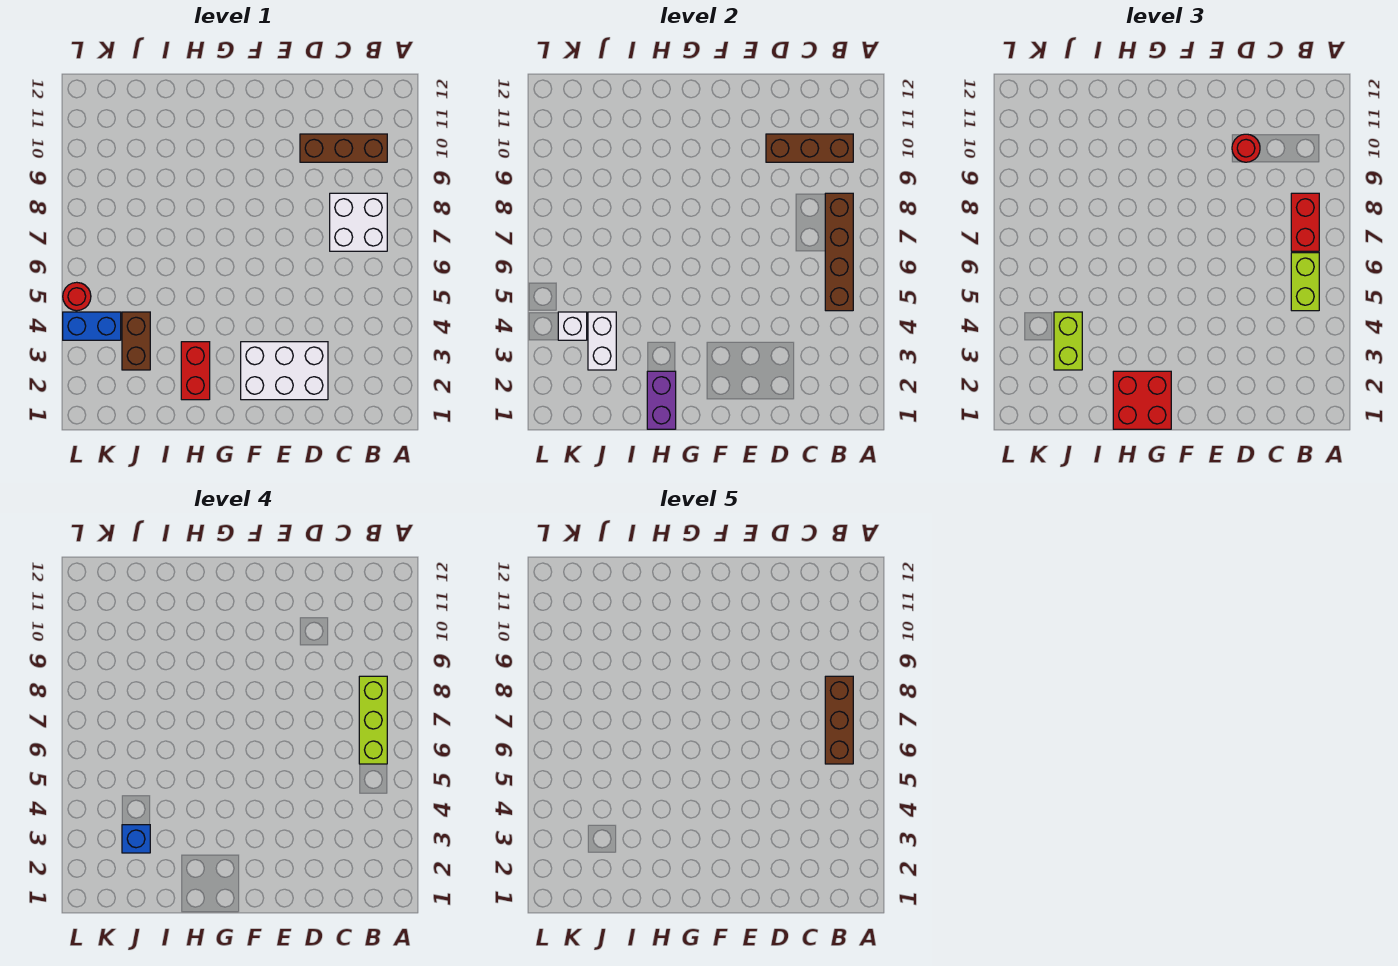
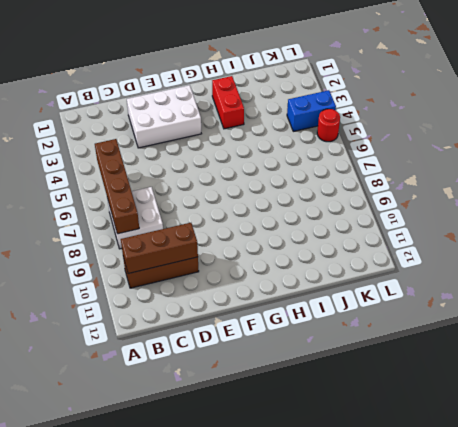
none -> brown 1x2 brick [122,312,150,370]
none -> purple 1x2 brick [647,371,676,429]
none -> white 1x2 brick [588,312,616,370]

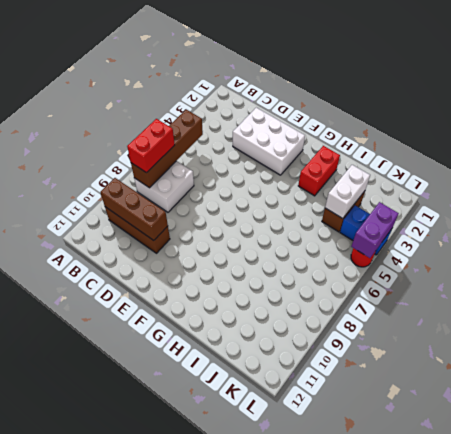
purple 1x2 brick [351,202,399,258] -> purple 1x2 brick moved to [647,371,676,429]
none -> white 1x1 brick [558,312,587,340]
none -> lime 1x2 brick [1291,253,1319,311]
none -> red 1x1 round brick [1232,134,1260,162]

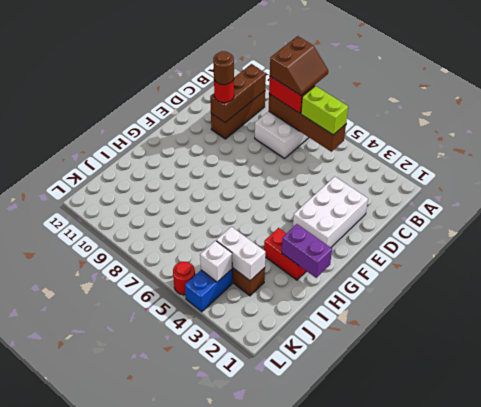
brown 2x2 slope [270,36,328,96] -> lime 1x3 brick [359,676,387,764]
brown 1x1 round brick [213,51,234,85] -> none
none -> red 2x2 brick [1113,371,1171,429]
none -> lime 1x2 brick [1054,312,1082,370]
none -> blue 1x1 brick [122,825,150,853]

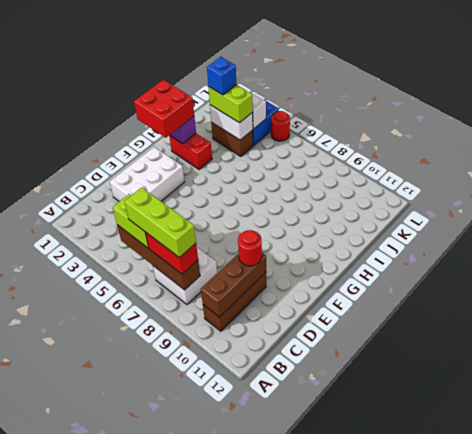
none -> brown 1x3 brick [825,676,853,764]

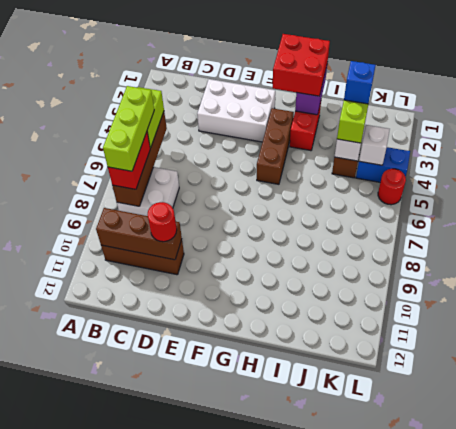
brown 1x3 brick [257,108,294,184] -> brown 1x3 brick moved to [825,676,853,764]

